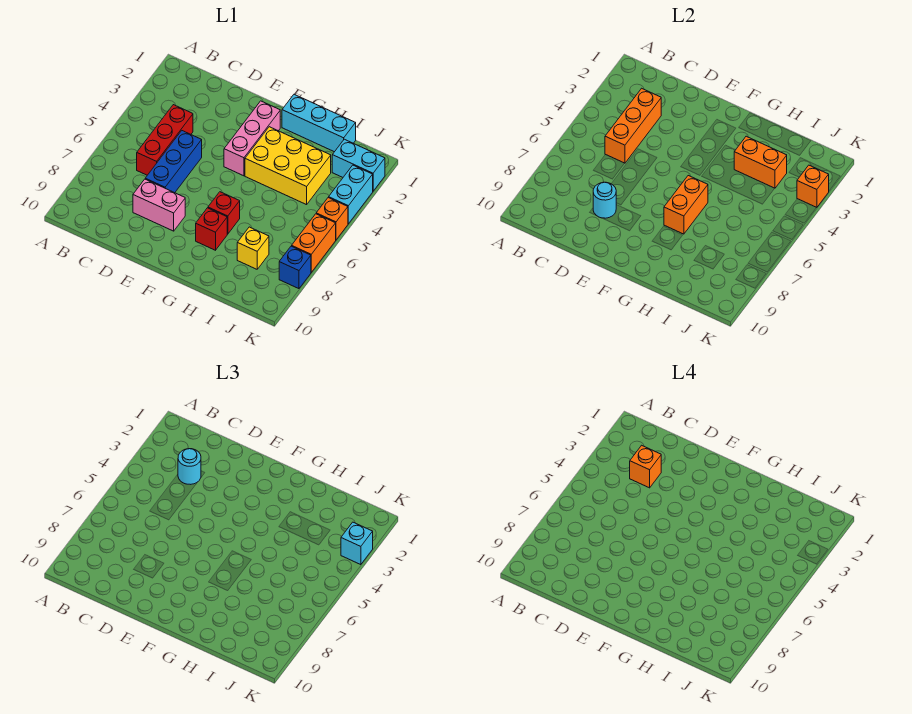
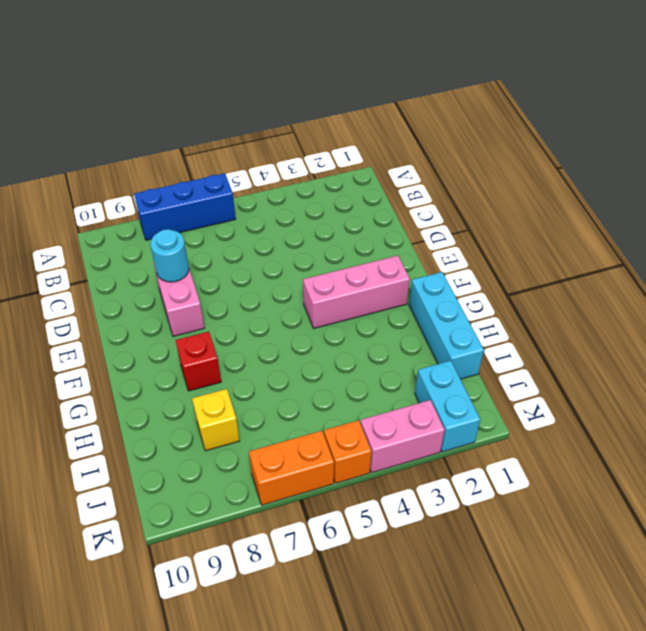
blue 1x3 brick [134,173,236,240] -> blue 1x3 brick moved to [145,131,202,193]
pink 1x2 brick [361,400,445,473] -> cyan 1x2 brick [329,165,373,224]
none -> red 1x3 brick [137,105,193,175]
none -> yellow 2x3 brick [245,127,331,205]
none -> red 1x1 brick [208,192,240,234]

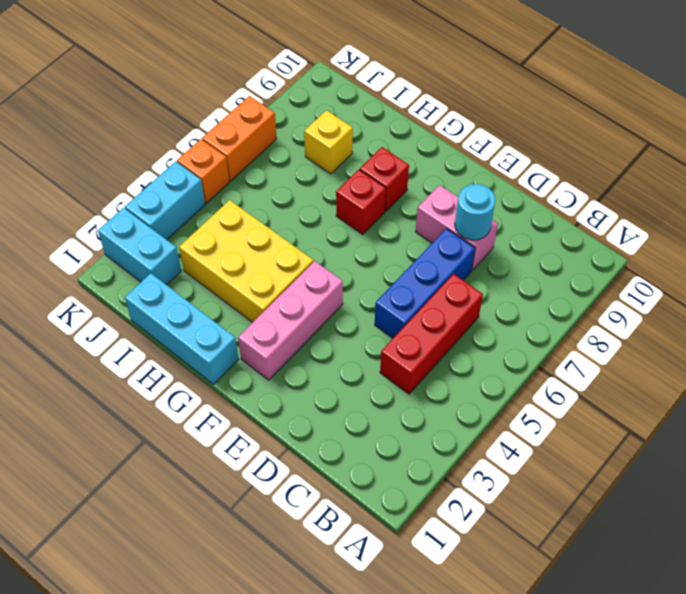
none -> blue 1x1 brick [279,246,311,289]
none -> orange 1x3 brick [605,88,661,163]
none -> orange 1x2 brick [664,176,708,234]

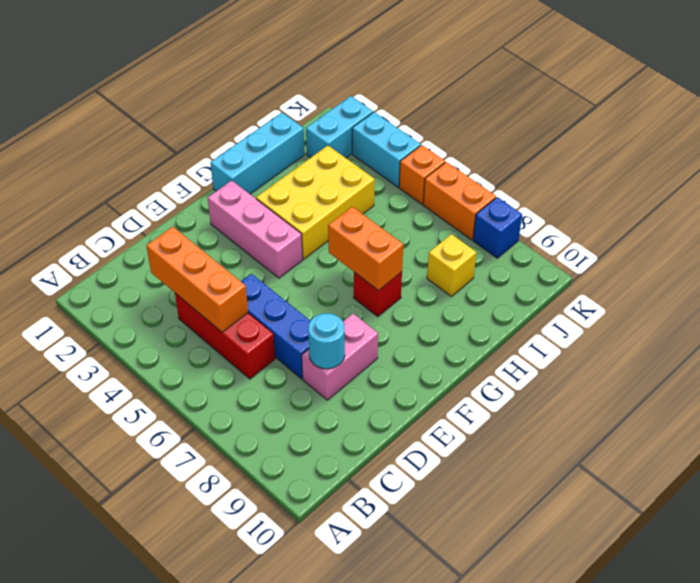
none -> red 1x1 brick [196,208,227,250]
none -> orange 1x2 brick [734,136,787,188]
none -> orange 1x1 brick [797,165,829,208]

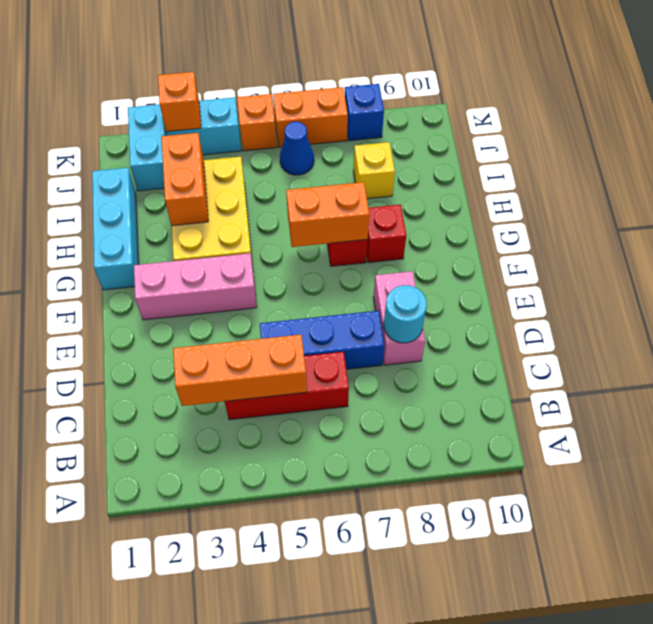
blue 1x1 cone [280,122,314,175] -> none
none -> cyan 1x1 round brick [178,449,201,484]
none -> cyan 1x1 brick [341,522,373,565]
none -> orange 1x1 brick [630,445,661,488]

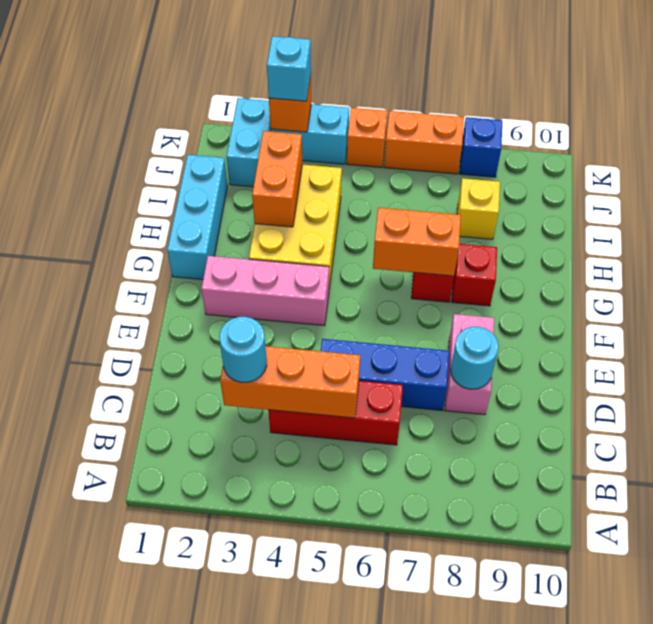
none -> orange 1x1 brick [630,445,661,488]

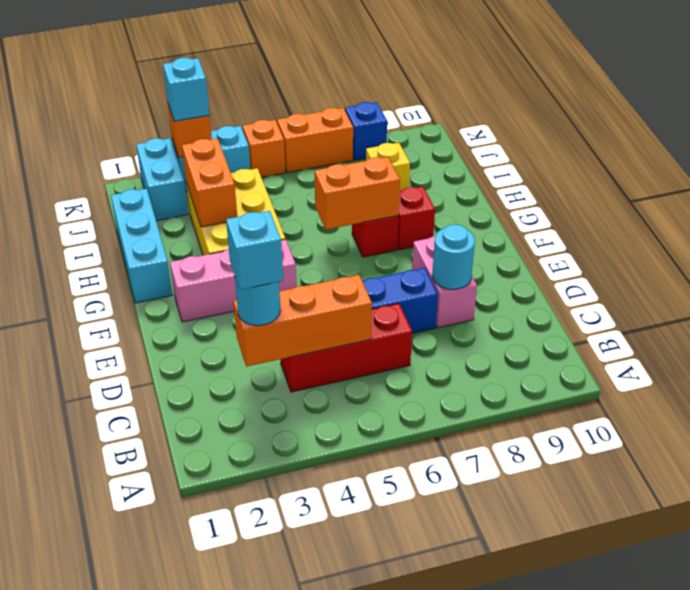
cyan 1x1 brick [226,211,283,290] -> orange 1x1 brick [630,445,661,488]

